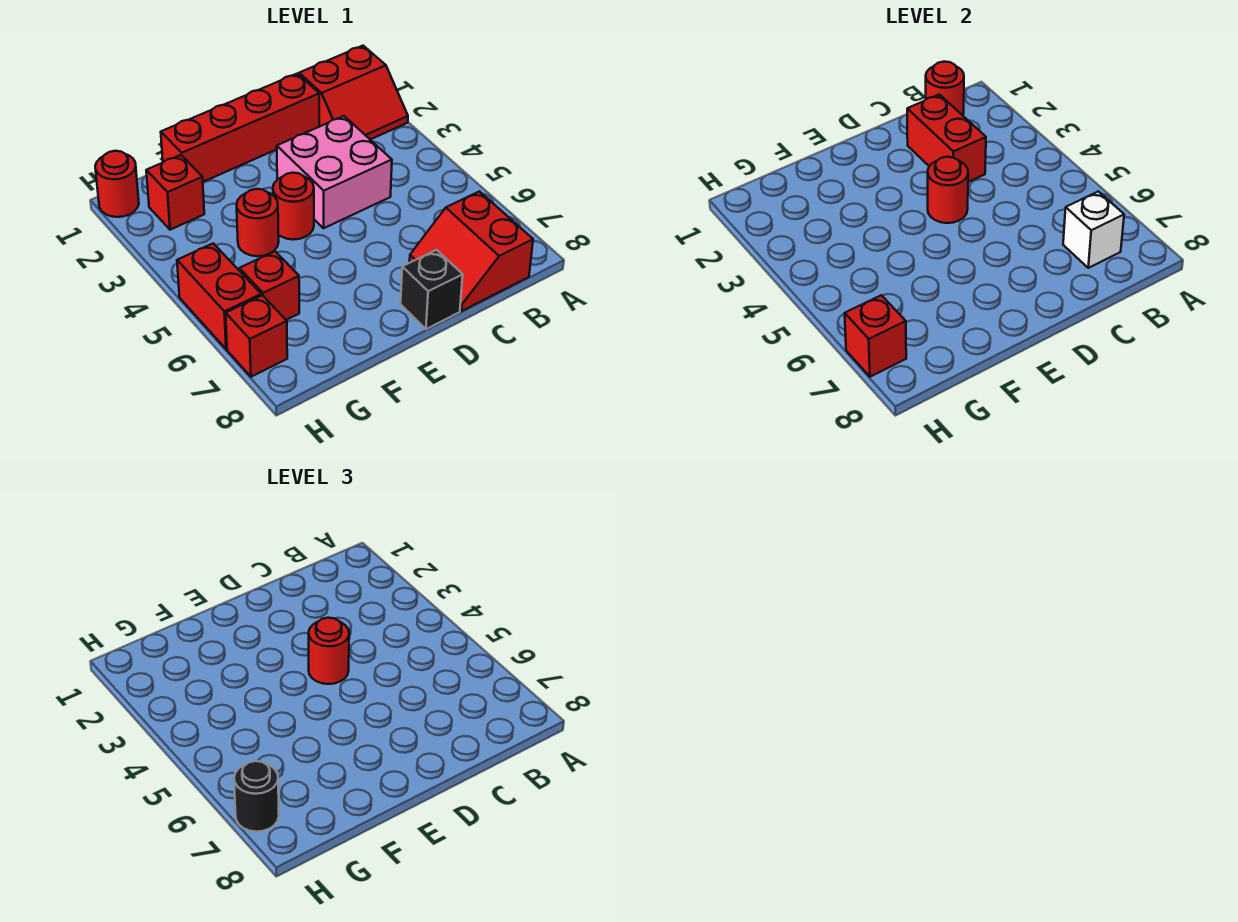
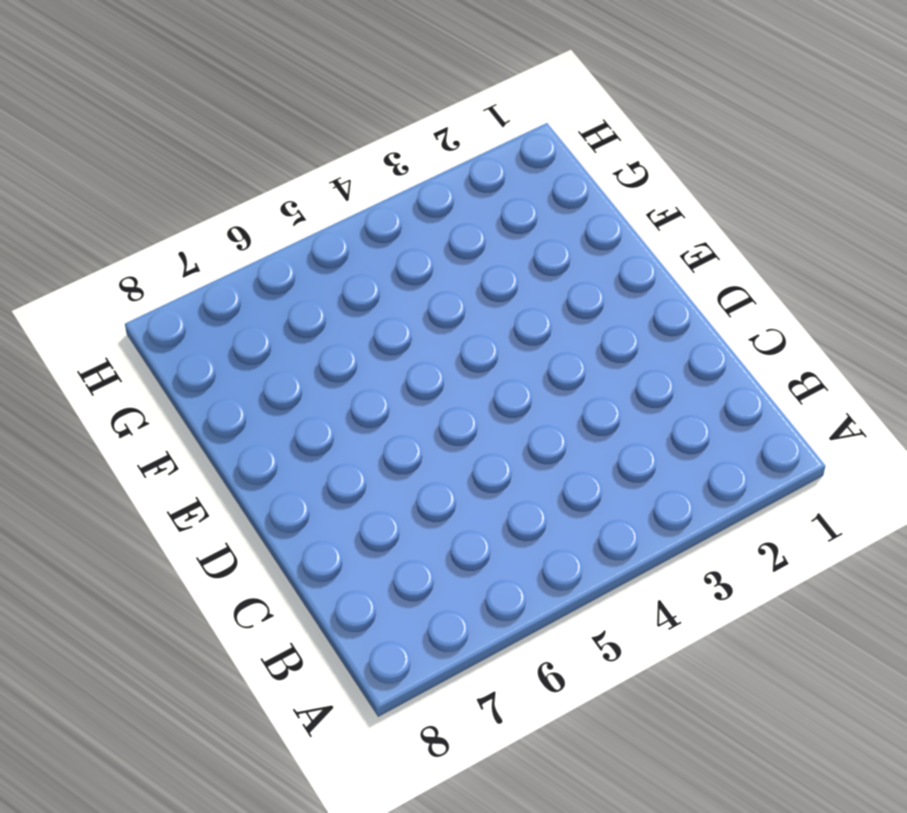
none -> red 2x2 slope [299,46,408,140]
none -> red 2x2 slope [410,191,533,311]
none -> red 1x4 brick [161,74,319,182]

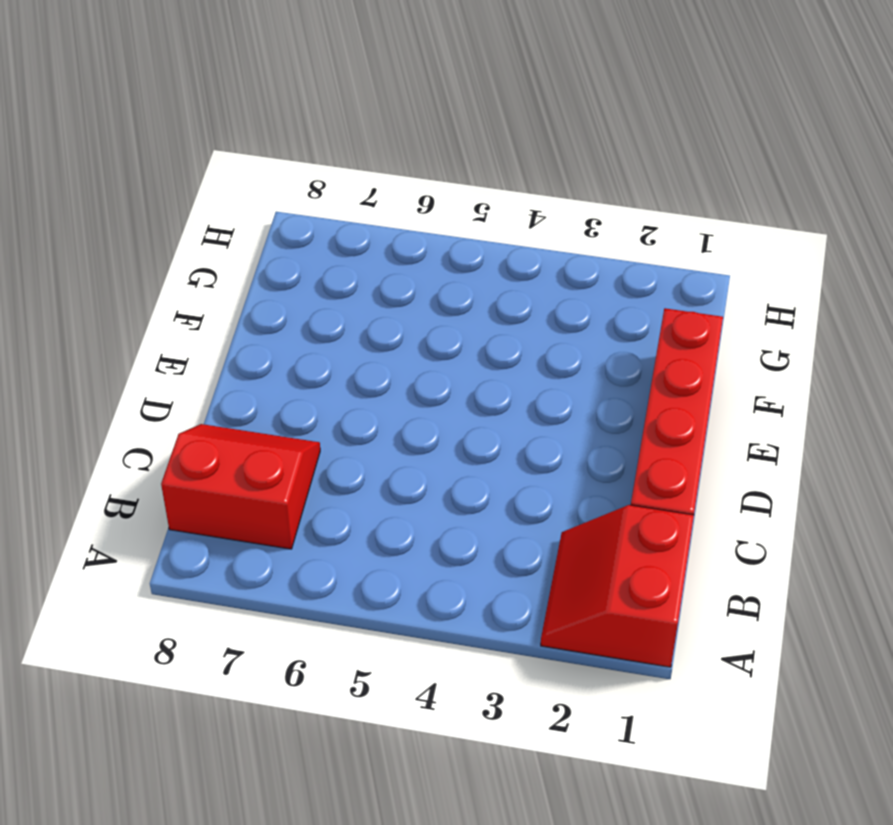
none -> pink 2x2 brick [277,116,392,228]
none -> black 1x1 brick [401,250,463,329]
none -> red 1x1 round brick [273,173,314,240]

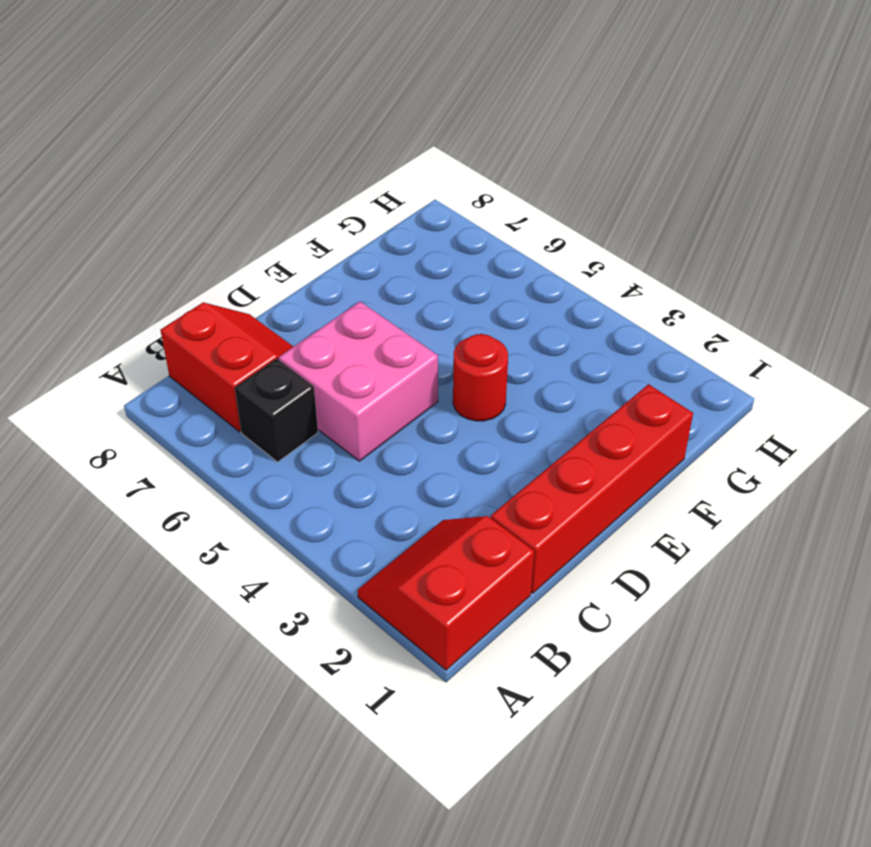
black 1x1 brick [235,359,318,462] -> black 1x1 brick moved to [401,250,463,329]
pink 2x2 brick [279,302,438,461] -> pink 2x2 brick moved to [277,116,392,228]
none -> red 1x1 round brick [237,189,279,256]
none -> red 1x1 brick [146,155,204,230]
none -> red 1x1 brick [239,251,299,320]

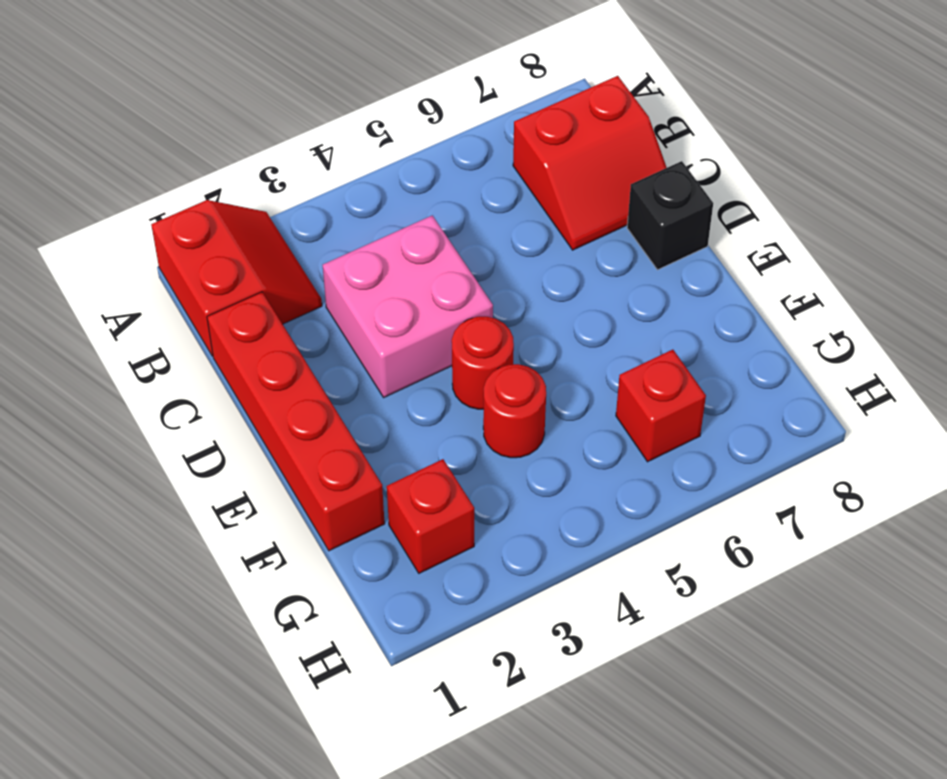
none -> red 1x1 round brick [95,151,139,217]
none -> red 1x2 brick [177,243,261,349]
none -> red 1x1 brick [226,295,287,377]

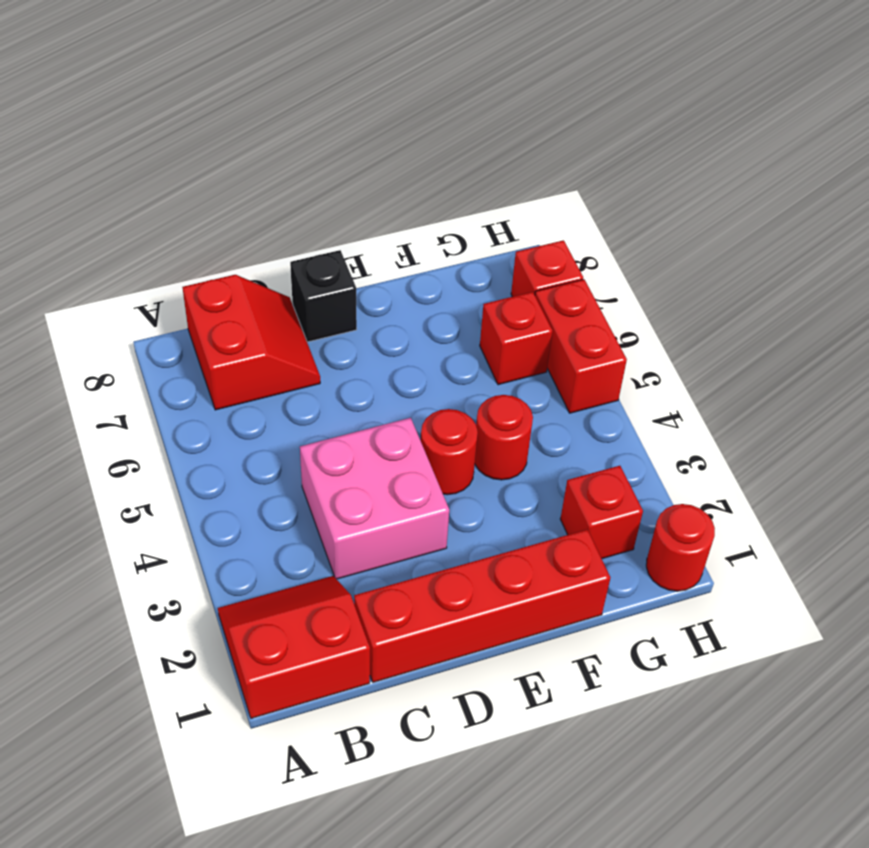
none -> red 1x1 round brick [926,62,964,115]
none -> white 1x1 brick [1063,191,1124,268]
none -> red 1x2 brick [907,94,986,182]

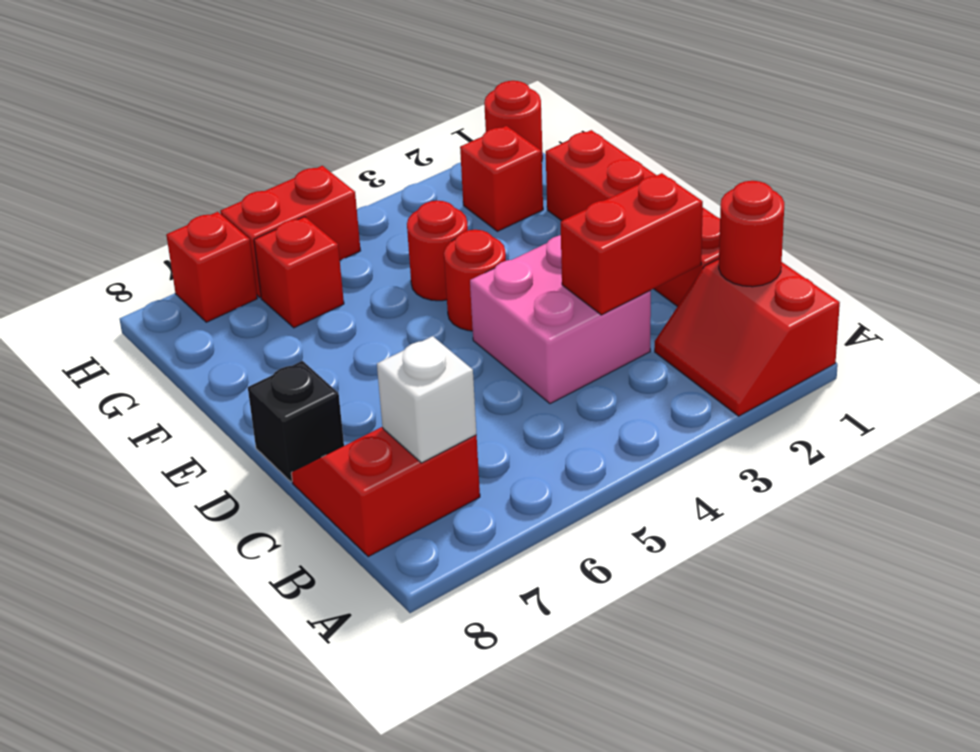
none -> red 1x1 round brick [928,157,968,223]
none -> red 1x1 brick [845,295,906,377]
none -> red 1x1 round brick [309,618,349,684]

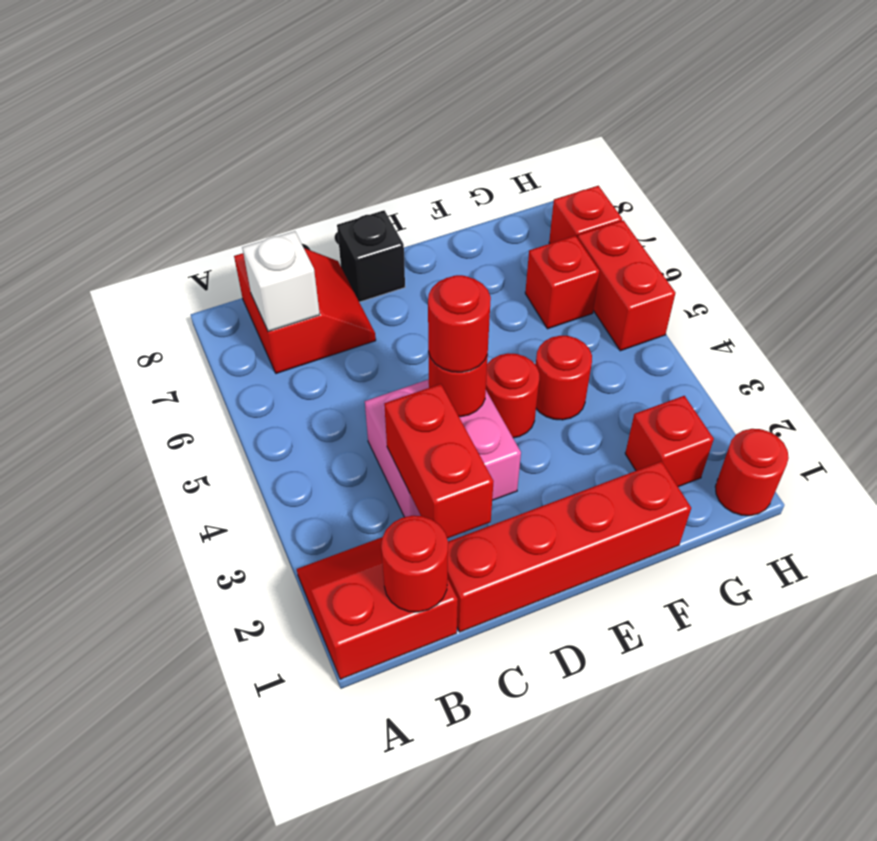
none -> red 1x1 brick [845,295,906,377]
none -> black 1x1 round brick [234,761,279,832]

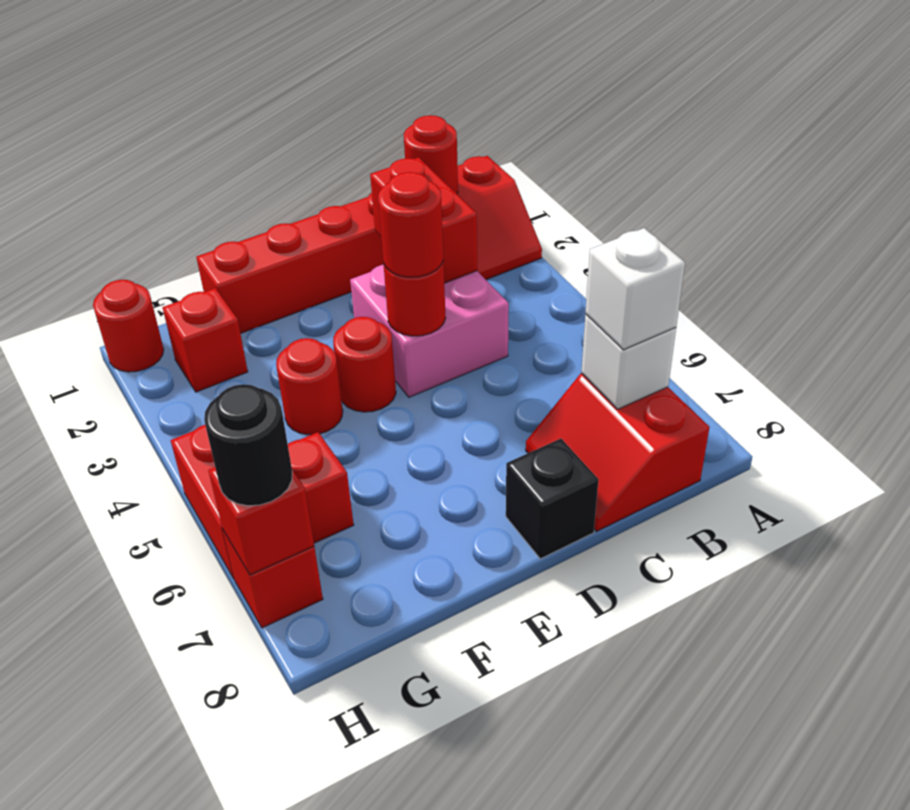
white 1x1 brick [585,228,685,350] -> none

